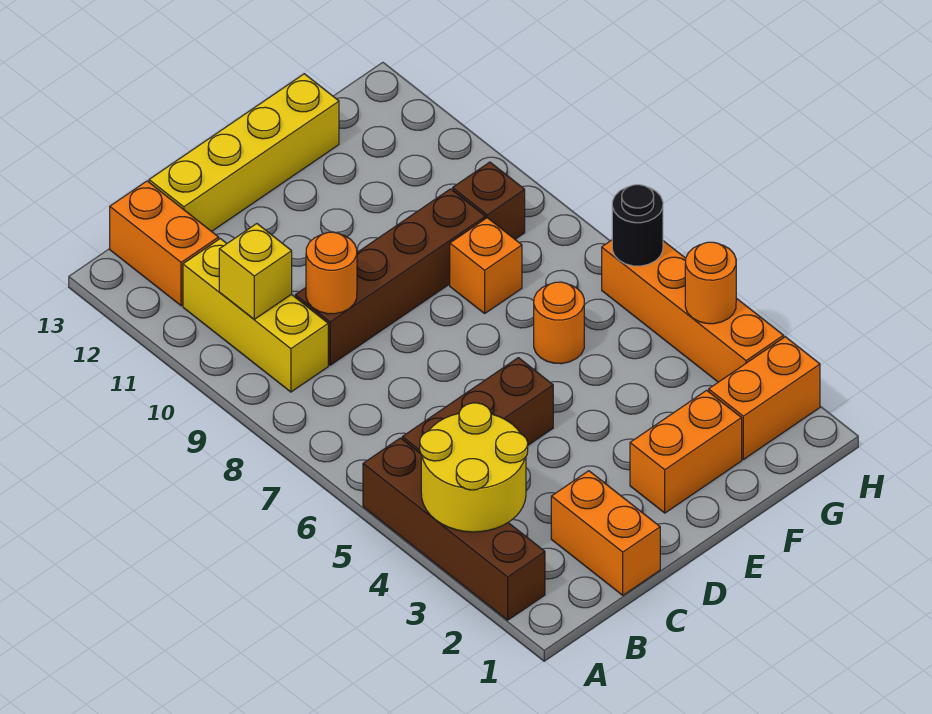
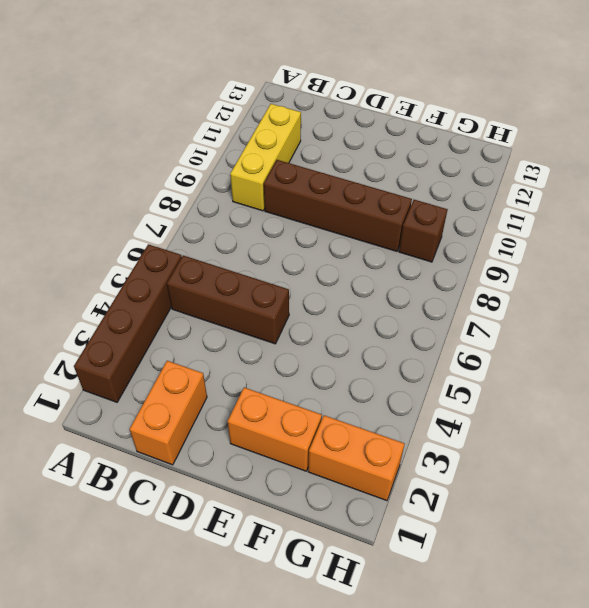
none -> orange 1x2 brick [110,181,219,306]
none -> yellow 1x4 brick [149,74,339,231]
none -> orange 1x1 round brick [534,282,584,364]

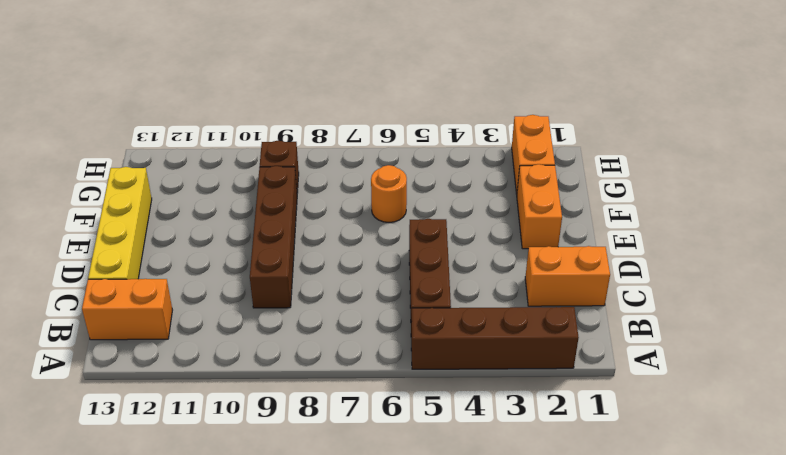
none -> yellow 1x3 brick [183,239,328,392]
none -> orange 1x1 brick [450,218,522,313]
none -> orange 1x4 brick [602,240,784,382]

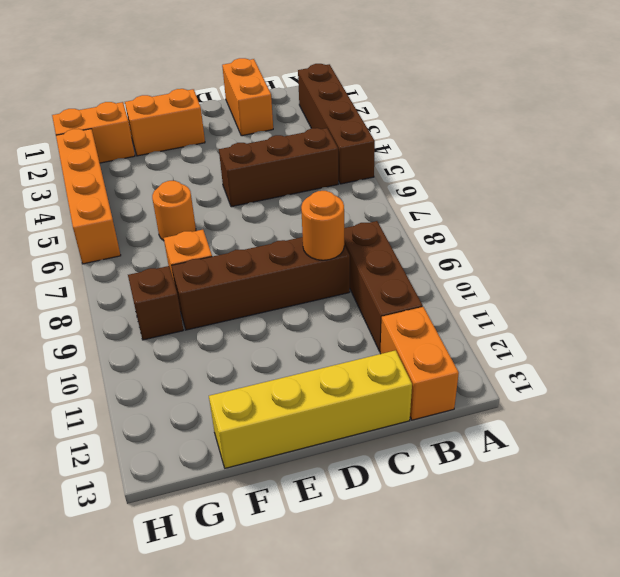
brown 1x3 brick [344,221,423,352] -> yellow 1x3 brick [183,239,328,392]
none -> yellow 2x2 round brick [420,403,528,532]
none -> yellow 1x1 brick [219,224,292,319]
none -> orange 1x1 round brick [685,242,736,324]

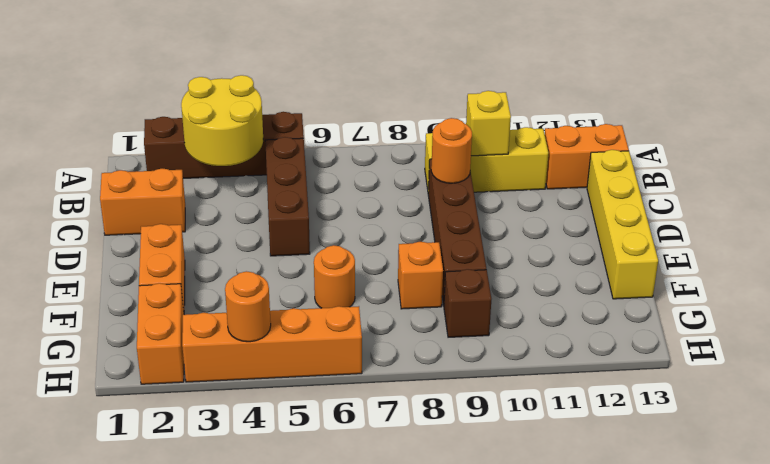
none -> black 1x1 round brick [612,185,663,266]

